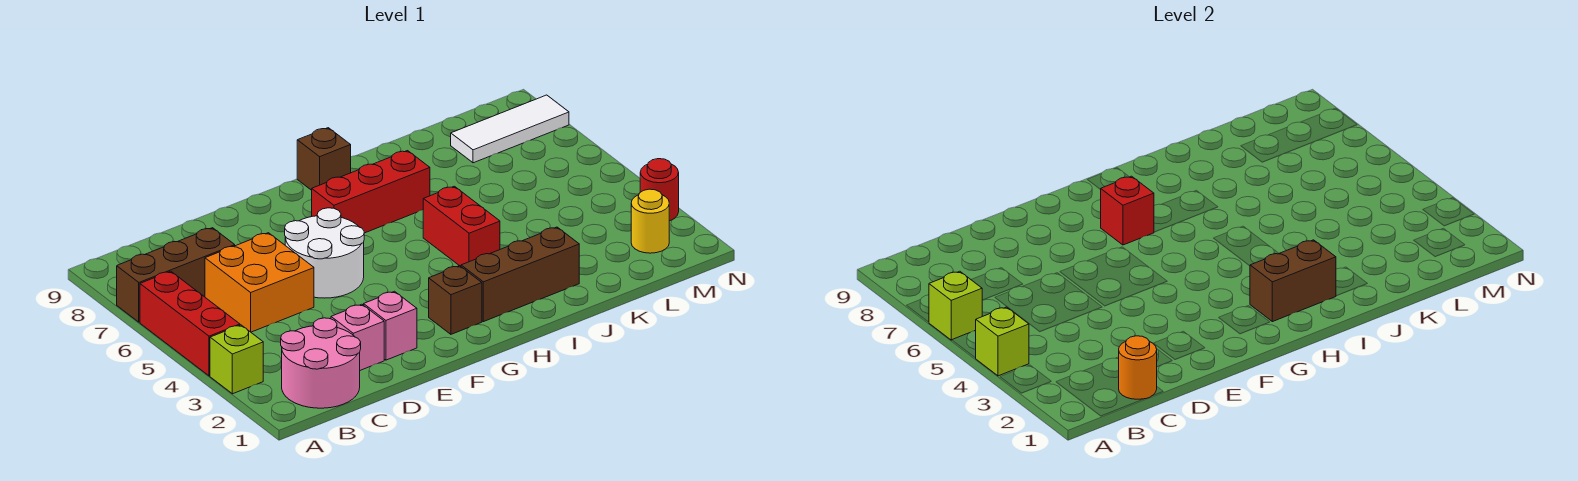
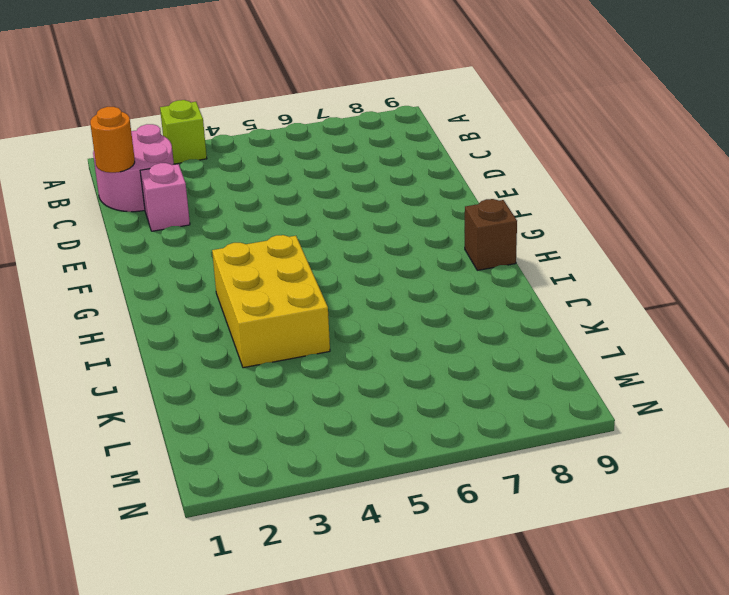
yellow 2x3 brick [212,235,330,368] -> red 1x2 brick [423,186,500,266]
none -> red 1x3 brick [140,271,240,376]
none -> brown 1x3 brick [117,228,235,322]
none -> orange 2x2 brick [205,233,314,332]

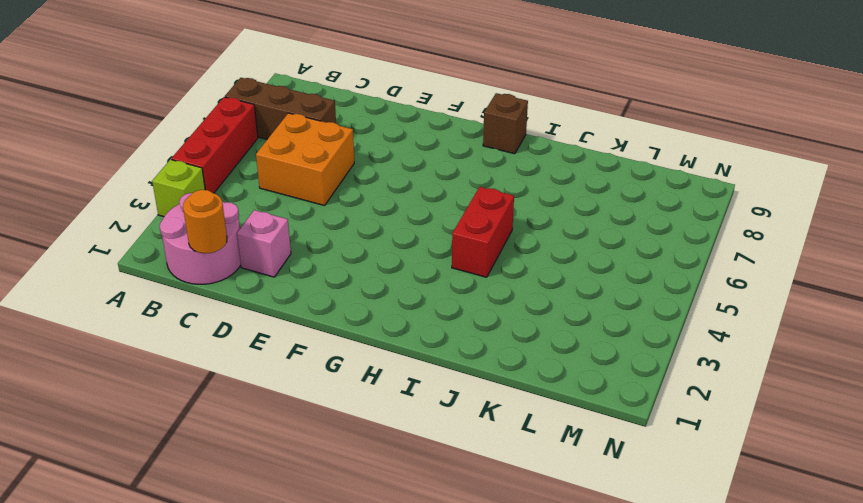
none -> pink 1x1 brick [364,291,417,360]
none -> white 2x2 round brick [285,208,364,298]
none -> brown 1x1 brick [429,266,482,334]

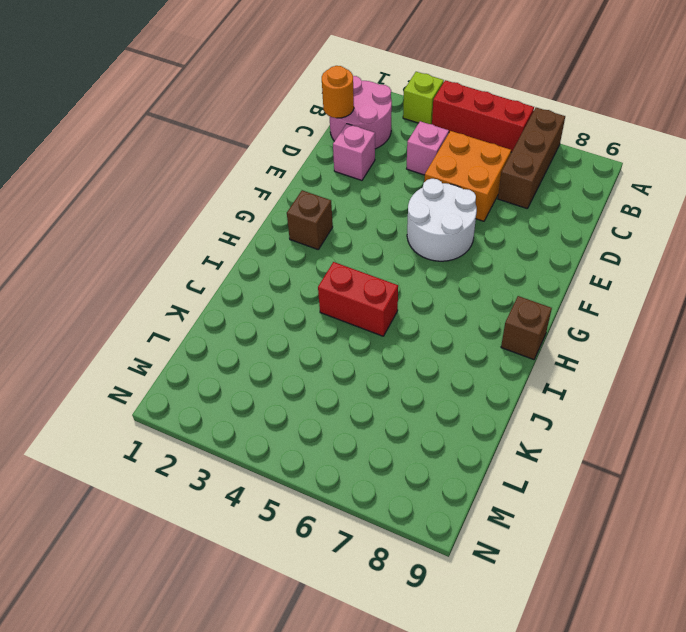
pink 1x1 brick [407,121,449,175] -> pink 1x1 brick moved to [364,291,417,360]
none -> red 1x3 brick [312,151,430,233]
none -> brown 1x3 brick [461,227,579,322]
none -> white 1x3 tile [451,95,569,163]

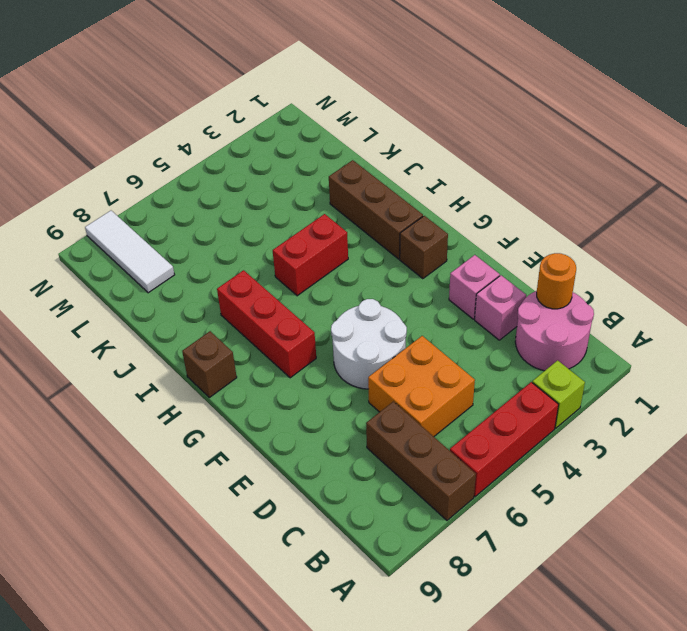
none -> yellow 1x1 round brick [631,189,669,253]
none -> red 1x1 round brick [640,159,679,221]
none -> lime 1x1 brick [975,307,1029,376]

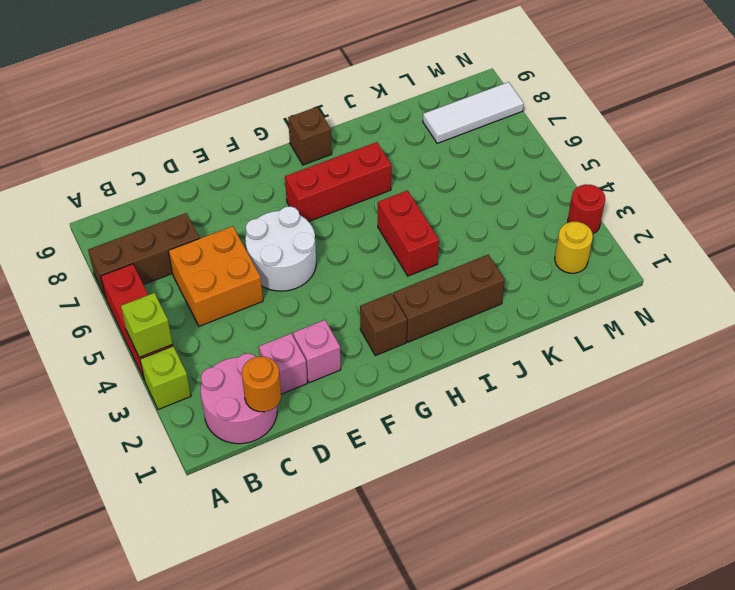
none -> lime 1x1 brick [929,271,982,340]
none -> red 1x1 brick [1100,176,1154,245]
none -> brown 1x2 brick [1250,240,1336,322]

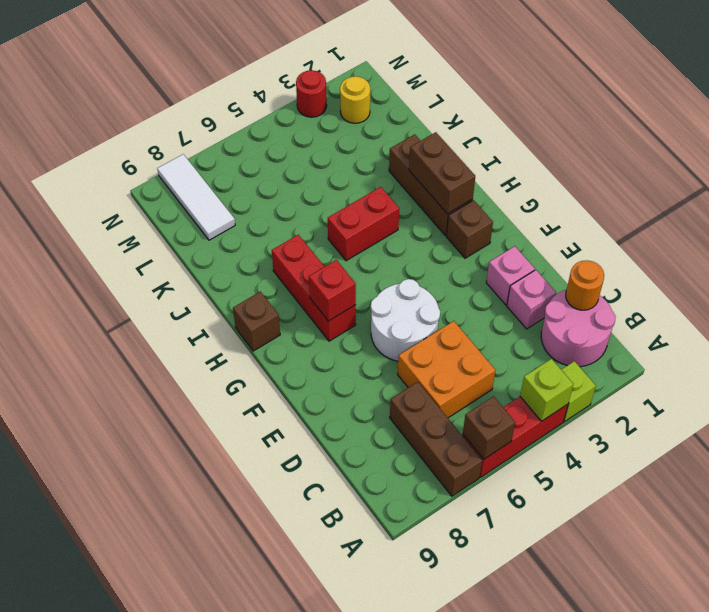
brown 1x1 brick [463,396,515,459] -> lime 1x1 brick [929,271,982,340]

